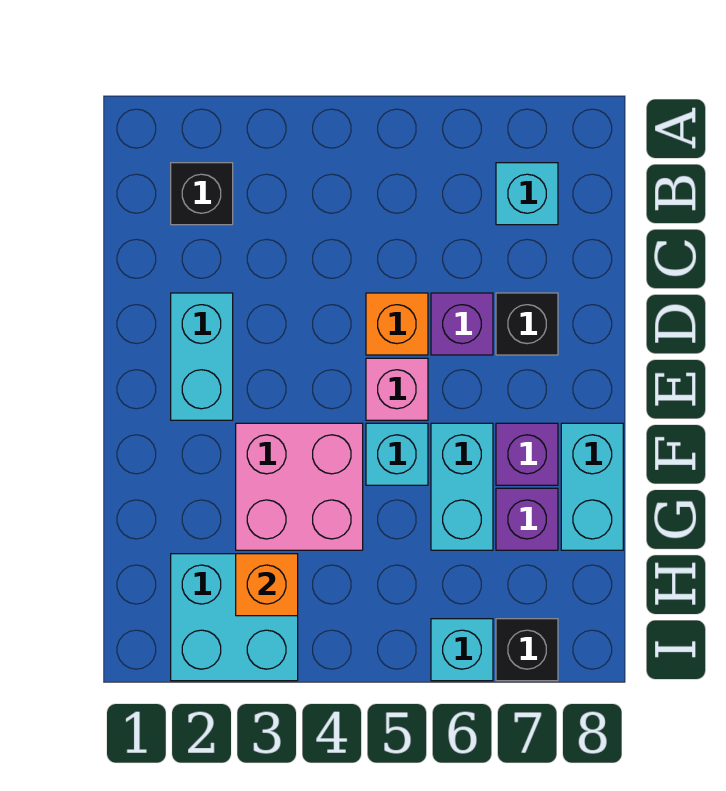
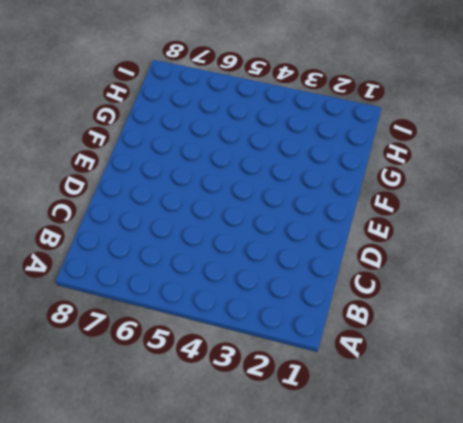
none -> black 1x1 brick [171,163,233,225]
none -> cyan 1x1 brick [496,163,558,225]
none -> cyan 1x2 brick [171,293,233,420]

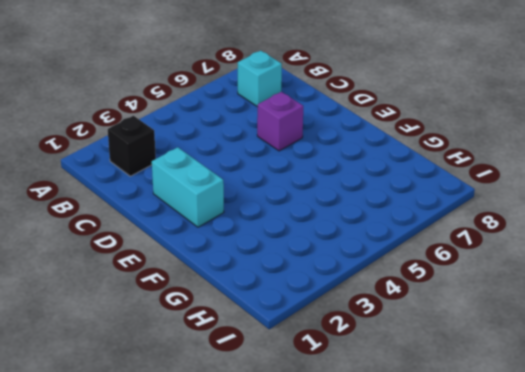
none -> orange 1x1 brick [366,293,428,355]
none -> black 1x1 brick [496,293,558,355]
none -> pink 1x1 brick [366,358,428,420]

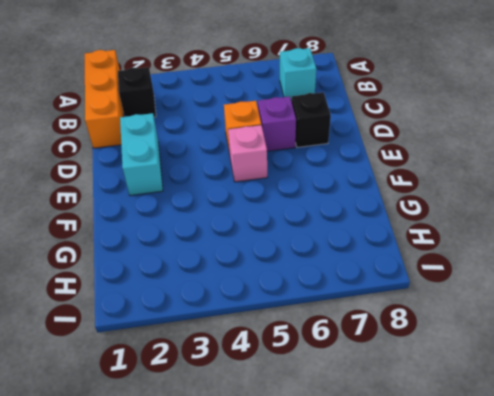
orange 1x3 brick [85,50,124,148] -> none
none -> pink 2x2 brick [236,423,363,550]
none -> cyan 1x1 brick [366,423,428,485]
none -> cyan 1x2 brick [431,423,493,550]

